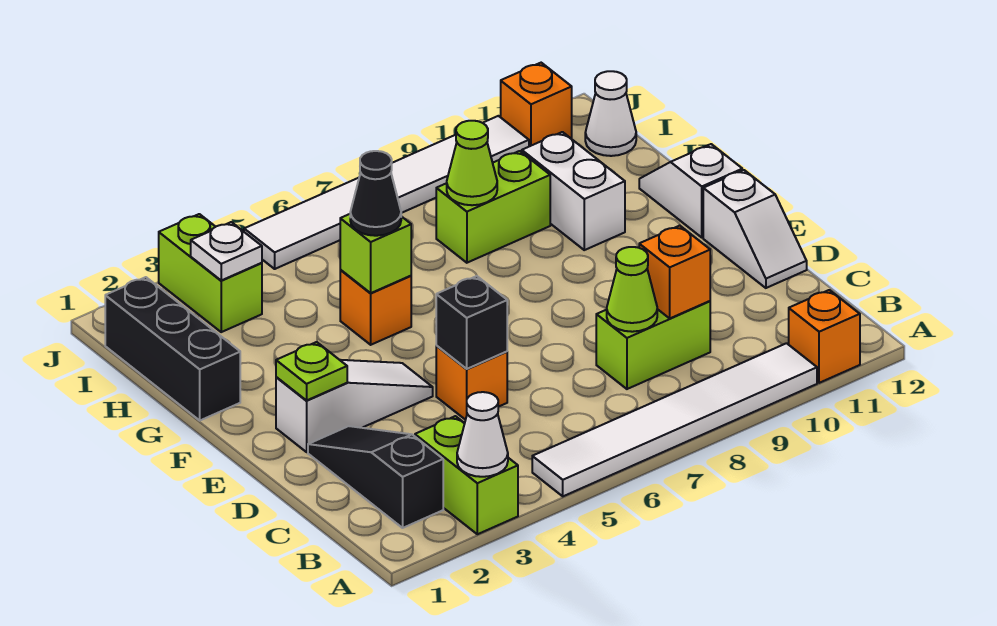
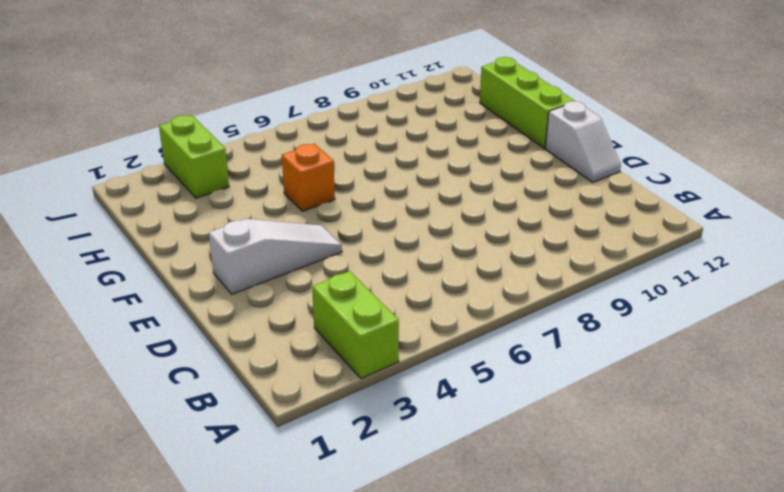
lime 1x3 brick [480,57,575,148] -> white 1x2 slope [639,144,742,237]
none -> white 1x6 tile [532,343,817,496]
none -> orange 1x1 brick [789,290,860,383]
none -> black 1x3 slope [308,426,443,528]

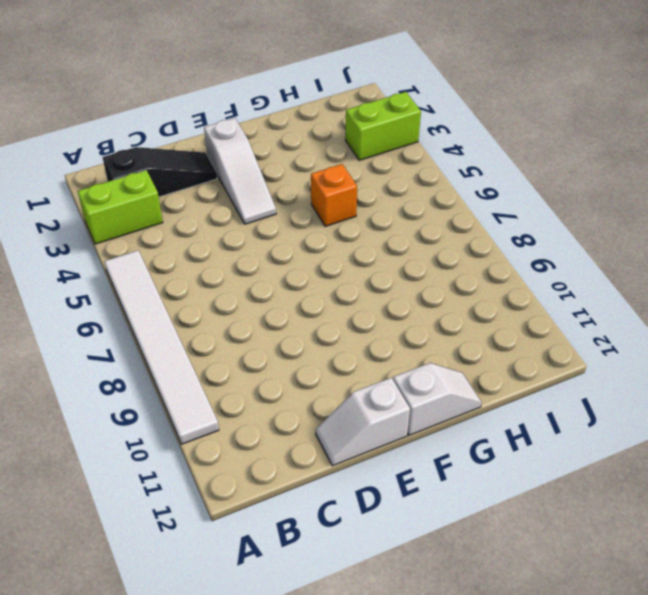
none -> orange 1x1 brick [789,290,860,383]
none -> lime 1x2 brick [596,301,710,389]
none -> orange 1x1 brick [436,346,507,420]

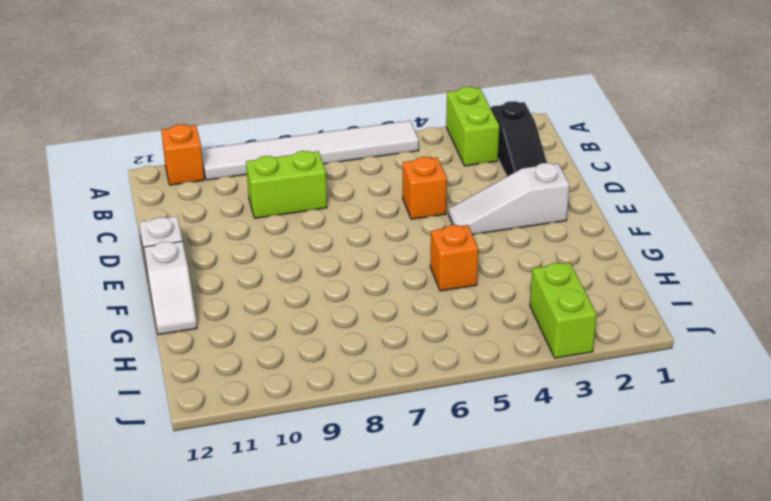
none -> black 1x3 brick [105,277,240,420]
none -> white 1x2 brick [522,132,625,250]
none -> lime 1x2 brick [436,151,550,263]

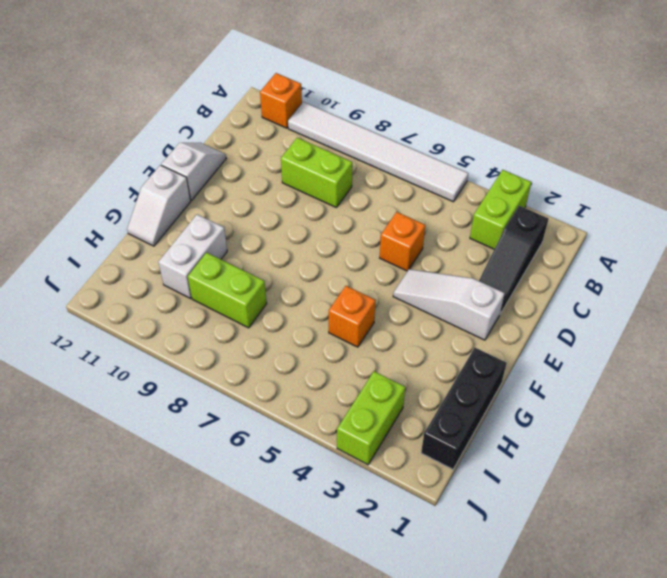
none -> white 1x1 cone [585,71,636,156]
none -> white 1x6 tile [244,116,529,269]
none -> orange 1x1 brick [501,63,572,146]

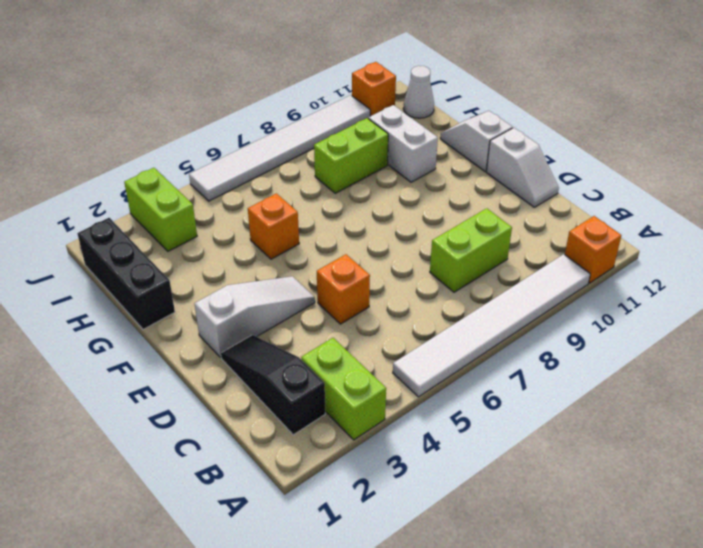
none -> white 1x1 cone [457,392,508,477]
none -> lime 1x1 cone [607,247,657,332]
none -> orange 1x1 brick [639,226,710,318]

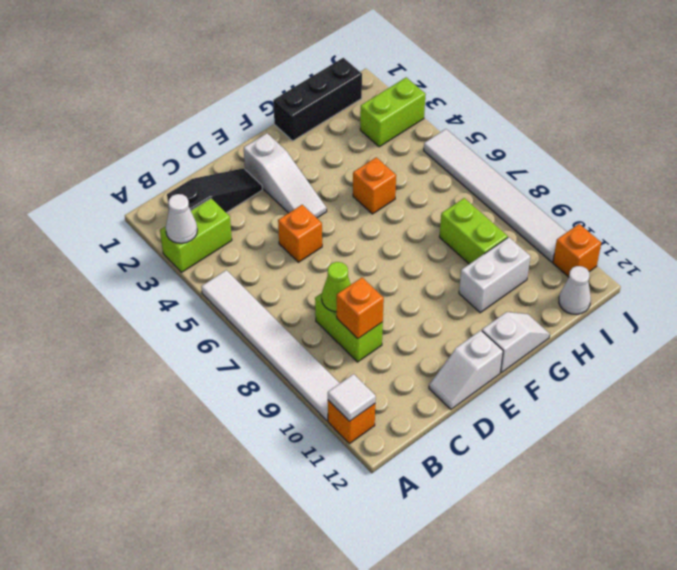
white 1x1 tile [328,374,376,421] -> none
none -> black 1x1 brick [436,276,507,369]
none -> lime 1x1 plate [276,342,347,400]
none -> lime 1x1 brick [340,214,411,293]

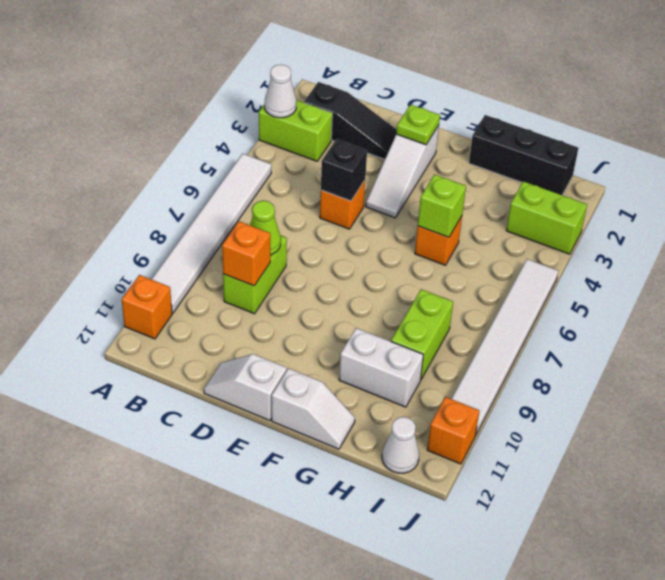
none -> lime 1x1 cone [447,121,497,205]
none -> white 1x1 plate [191,222,262,280]
none -> black 1x1 cone [350,151,401,236]

